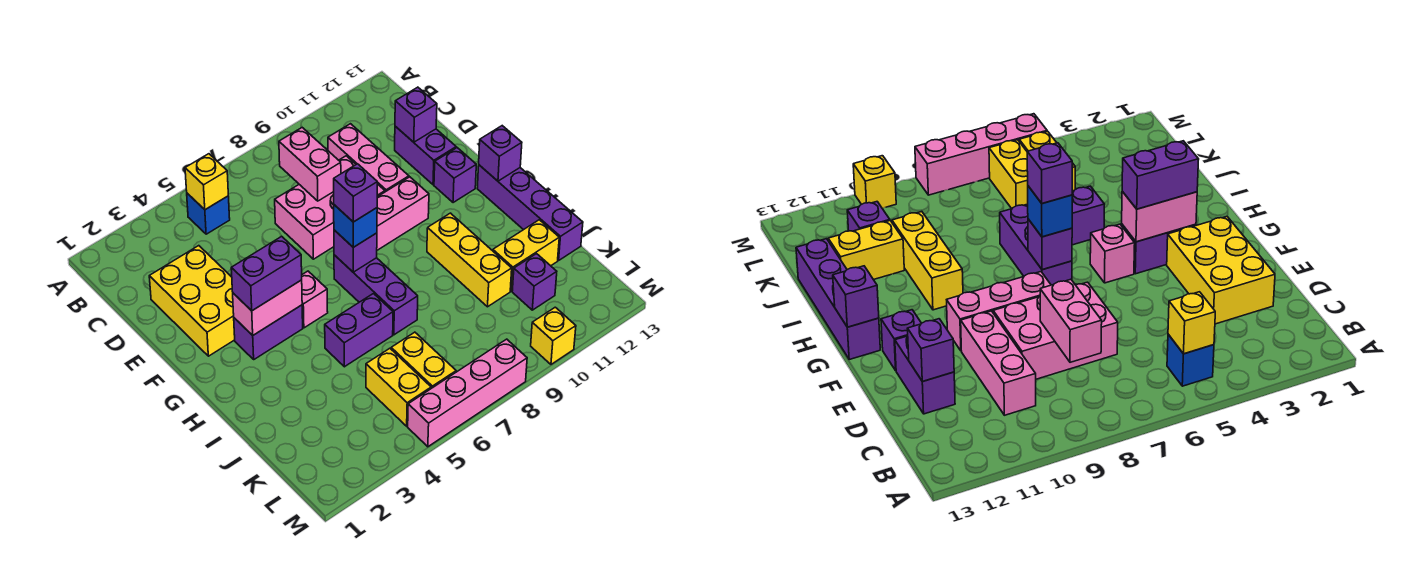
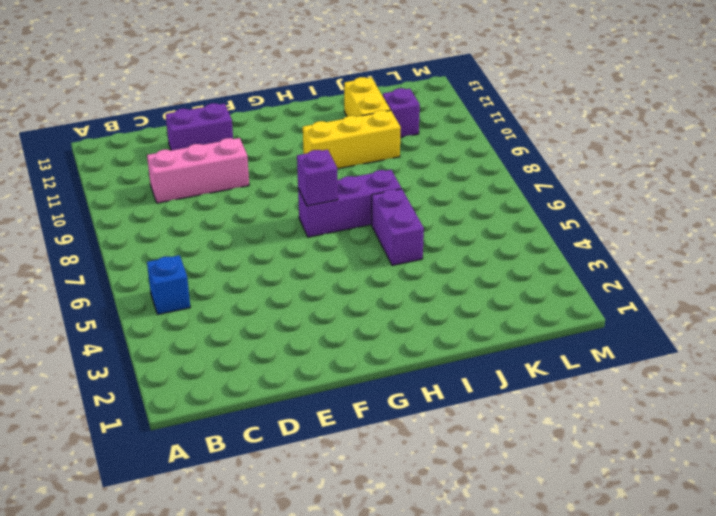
none -> yellow 2x3 brick [149,246,235,356]
none -> pink 2x3 brick [275,156,385,259]
none -> pink 1x3 brick [377,177,429,250]

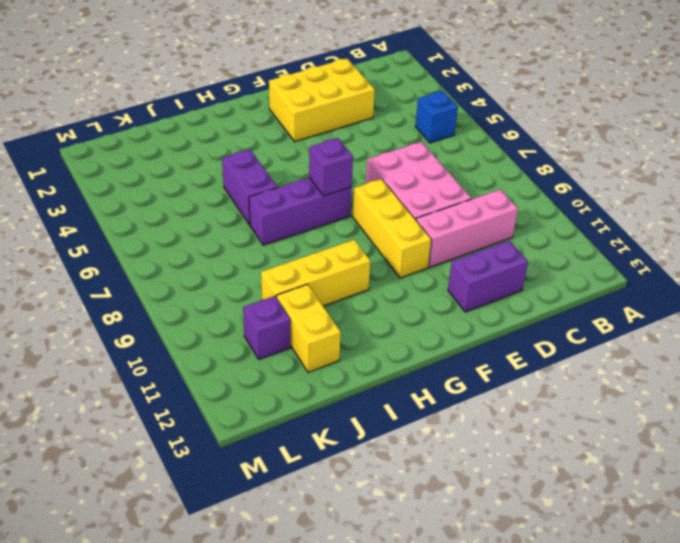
yellow 1x3 brick [352,179,431,278] -> pink 1x3 brick [377,177,429,250]
none -> purple 1x1 brick [434,148,476,203]
none -> purple 1x2 brick [234,305,303,359]
none -> pink 1x1 brick [302,271,328,328]

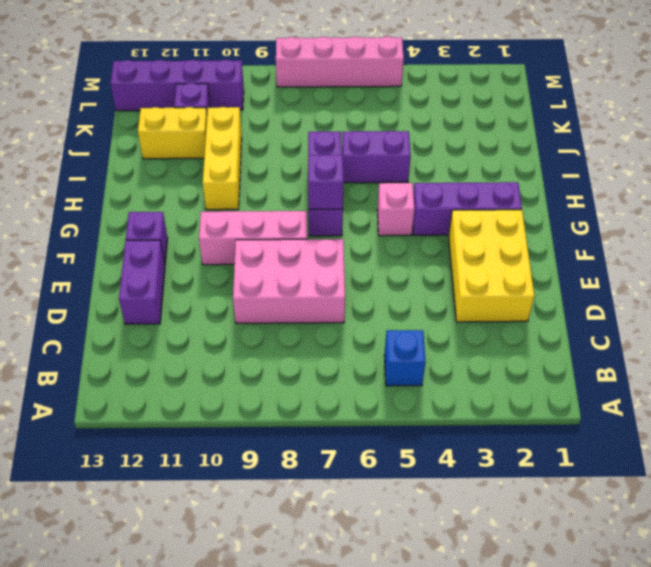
purple 1x3 brick [413,182,522,235] -> purple 1x2 brick [234,305,303,359]
purple 1x4 brick [110,60,244,111] -> purple 1x4 brick turned to [477,165,583,260]
none -> pink 1x3 brick [328,124,409,192]
none -> yellow 1x2 brick [366,348,431,426]
none -> yellow 1x2 brick [391,332,456,388]

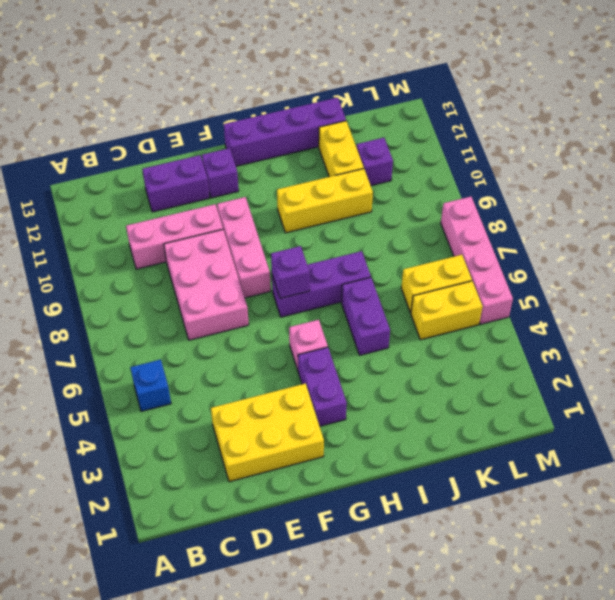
none -> yellow 1x1 brick [531,307,576,364]
none -> yellow 1x1 brick [185,154,228,210]
none -> pink 1x2 brick [279,128,341,201]

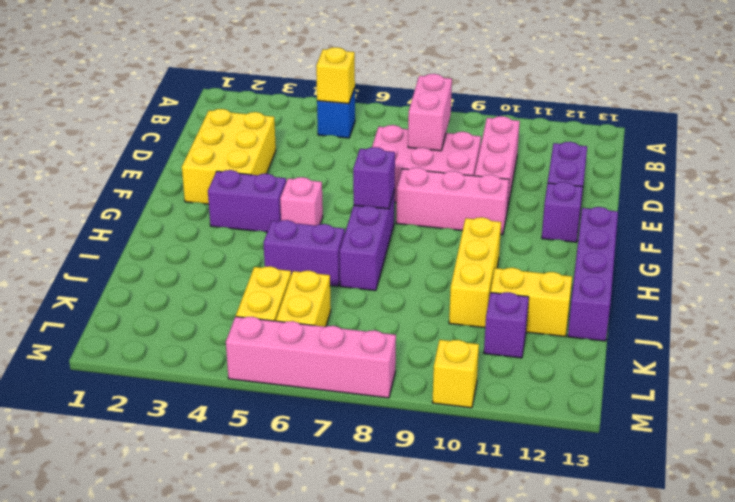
none -> purple 1x1 brick [395,87,437,142]
none -> pink 1x2 brick [233,280,302,335]
none -> purple 1x1 brick [479,126,522,181]

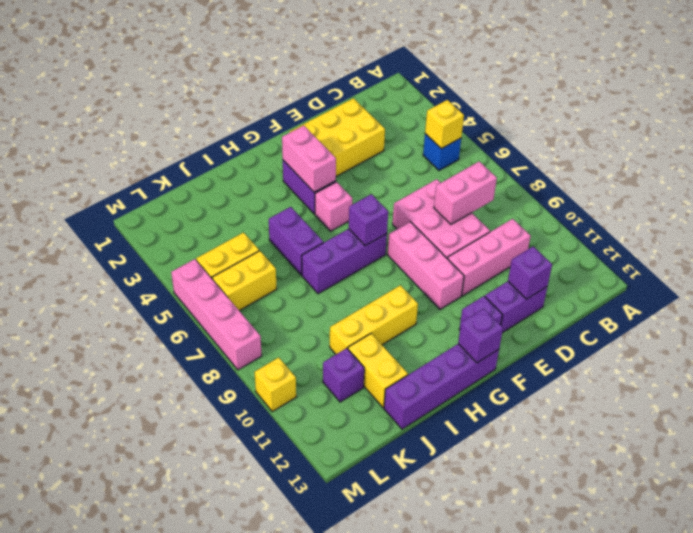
none -> purple 1x2 brick [231,236,302,311]
none -> blue 1x1 brick [334,205,377,247]
none -> purple 1x1 brick [334,164,377,222]

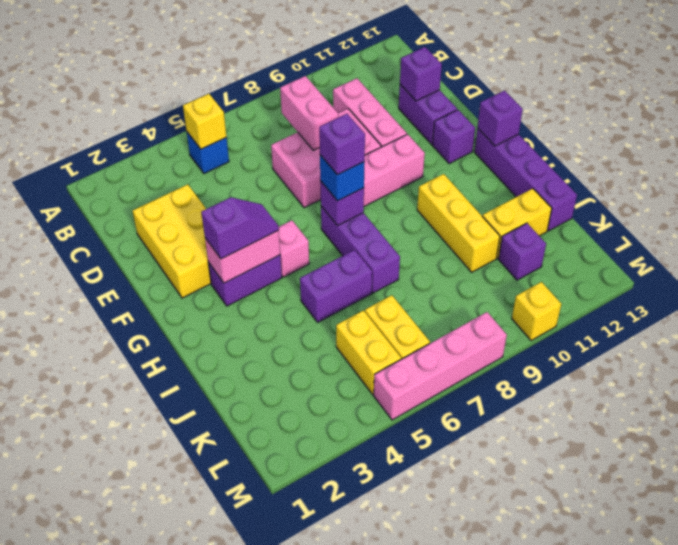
purple 1x2 slope [201,197,279,259] -> purple 1x2 brick [231,236,302,311]

